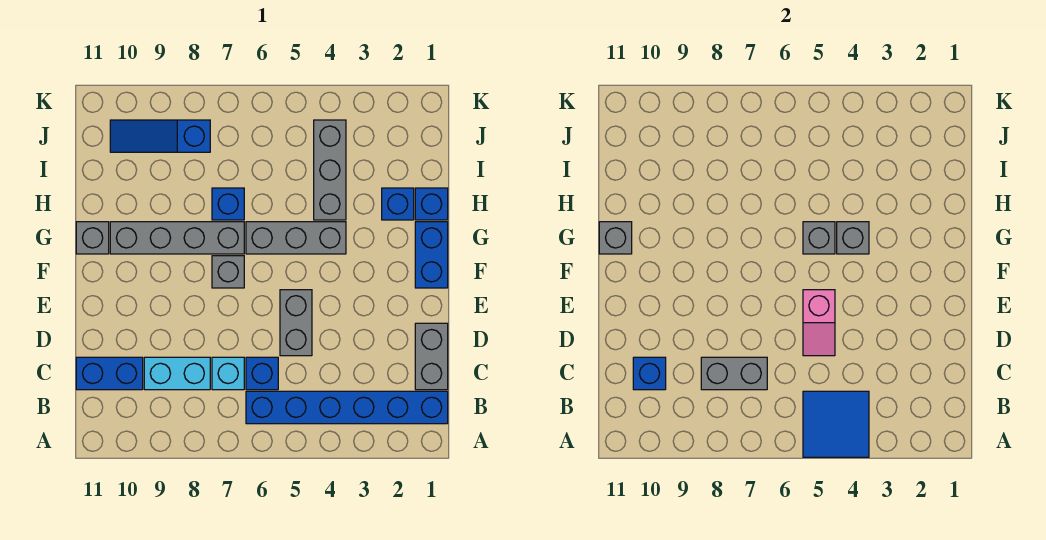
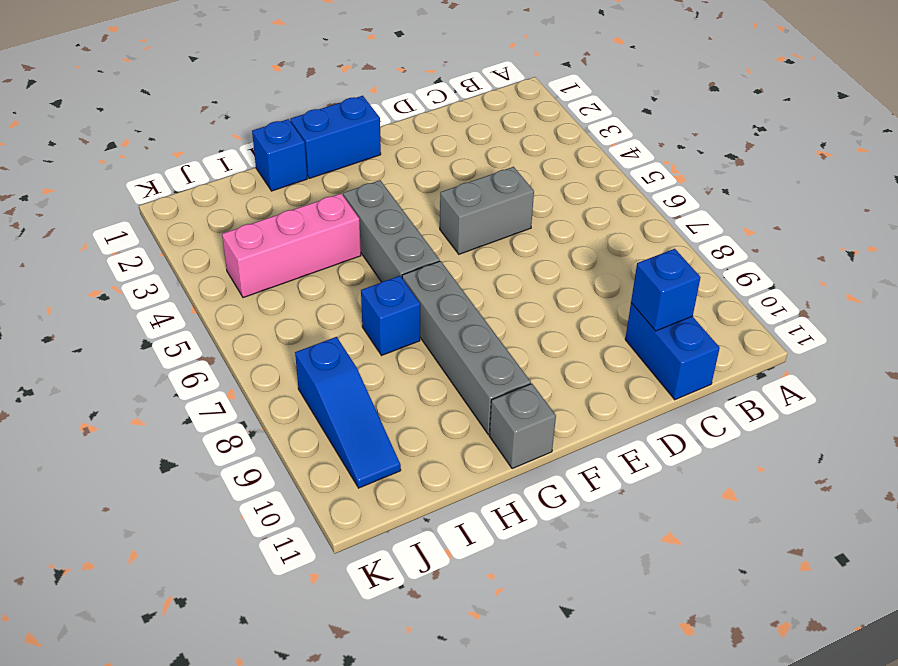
pink 1x3 brick [222,194,361,298] -> grey 1x3 brick [314,120,346,220]
none -> blue 1x6 brick [246,391,448,424]
none -> grey 1x2 brick [415,323,448,390]
none -> blue 1x1 brick [246,357,278,390]

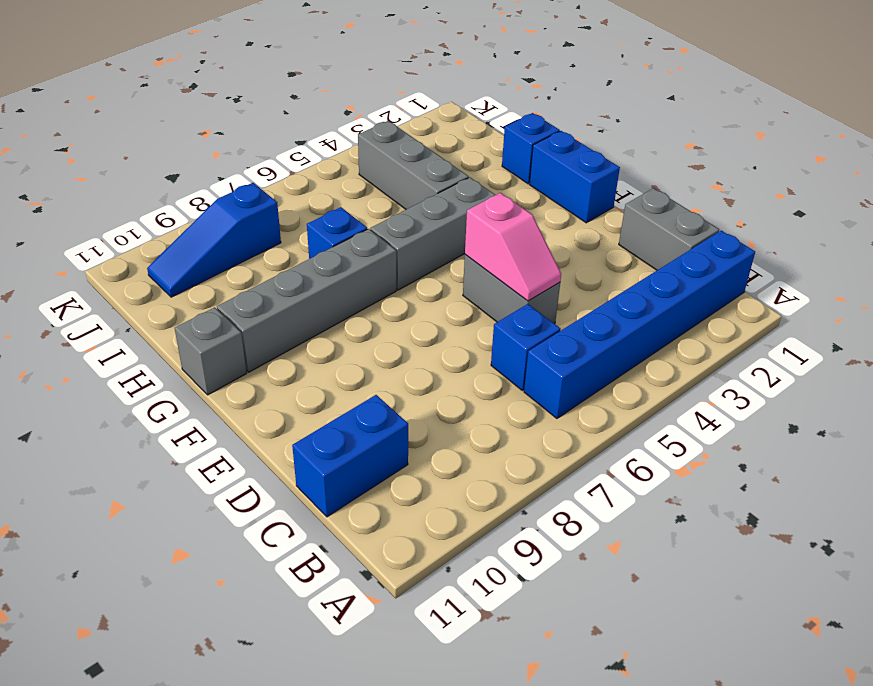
none -> cyan 1x1 brick [212,357,244,390]
none -> cyan 1x2 brick [144,357,210,390]
none -> grey 1x1 brick [212,256,244,288]

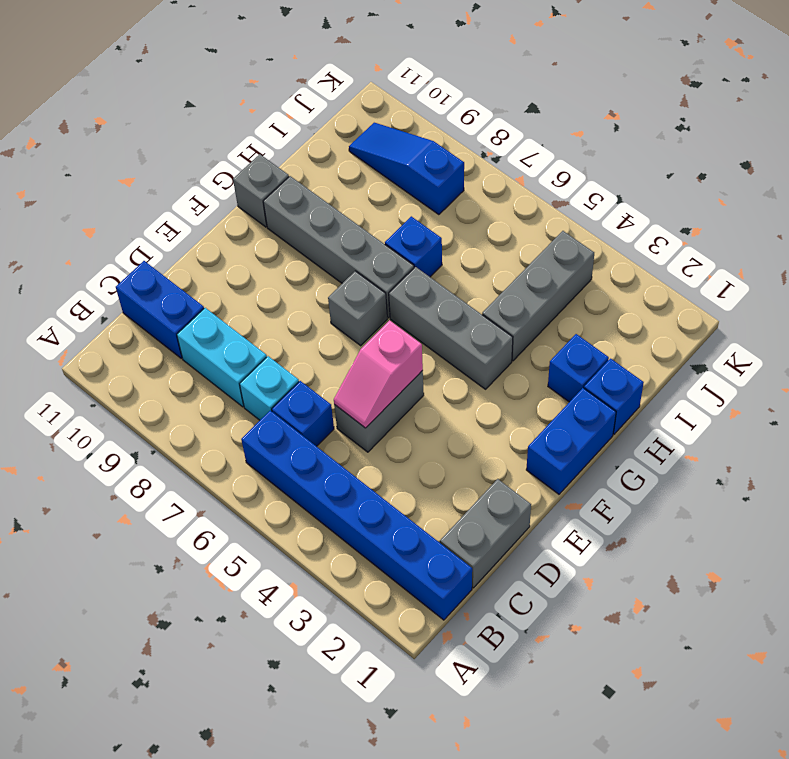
none -> blue 2x2 tile [803,391,869,457]
none -> grey 1x2 brick [701,357,767,390]
none -> blue 1x1 brick [633,357,666,390]

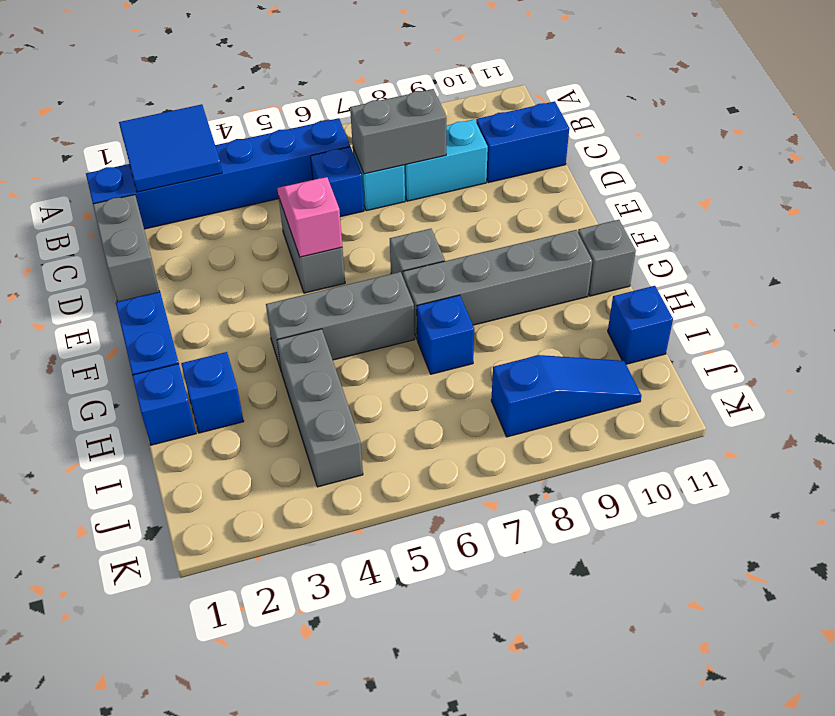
blue 2x2 tile [119,104,222,192] -> blue 2x2 tile moved to [803,391,869,457]
blue 1x1 brick [608,286,673,364] -> blue 1x1 brick moved to [633,357,666,390]
none -> grey 1x1 brick [837,222,869,254]
none -> grey 1x1 brick [803,222,835,254]
none -> grey 1x1 brick [599,222,632,254]

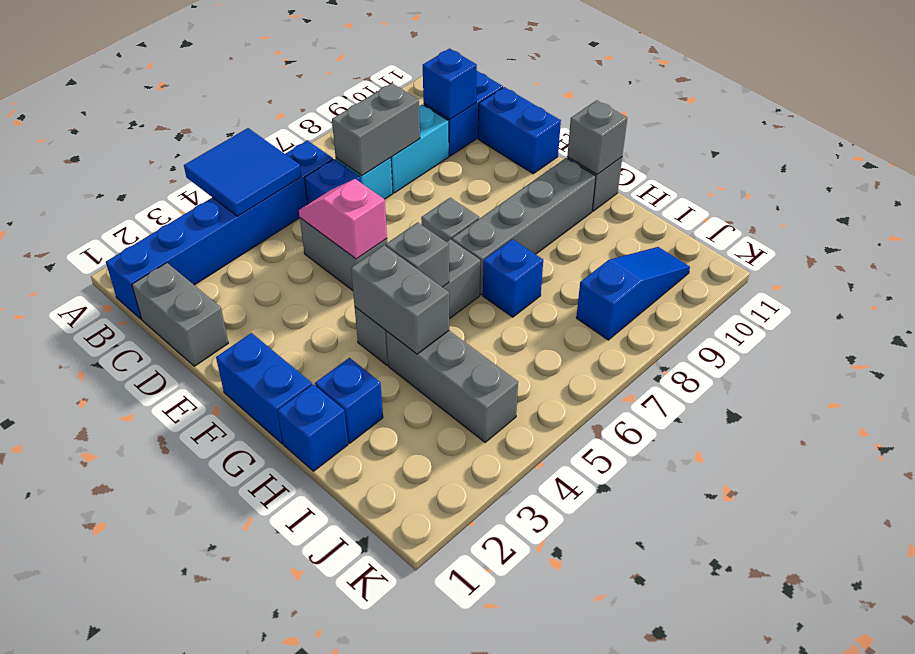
blue 1x2 brick [478,87,561,174] -> none
grey 1x2 brick [351,245,449,354] -> grey 1x1 brick [837,222,869,254]

